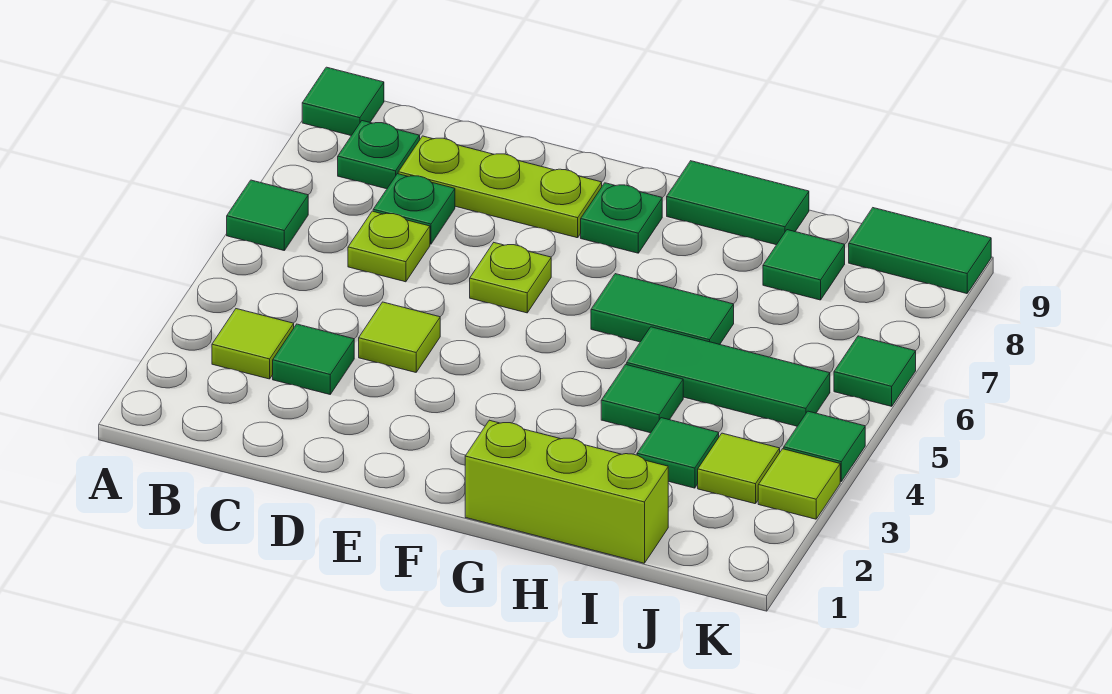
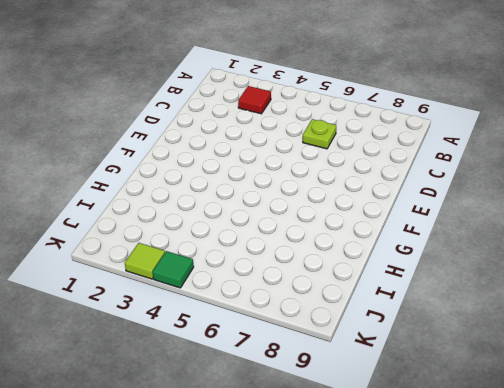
red 1x1 tile [238,86,271,114] -> lime 1x1 tile [212,309,294,379]
none -> green 1x1 tile [227,180,308,250]
none -> green 1x1 tile [302,67,384,136]
none -> green 1x1 plate [338,121,420,189]

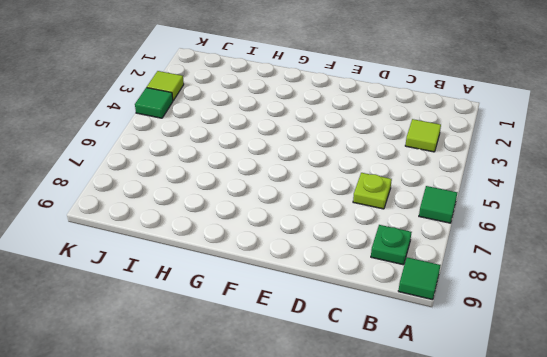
none -> green 1x1 tile [273,324,354,394]
none -> green 1x1 plate [373,174,455,244]
none -> lime 1x3 plate [398,136,602,238]

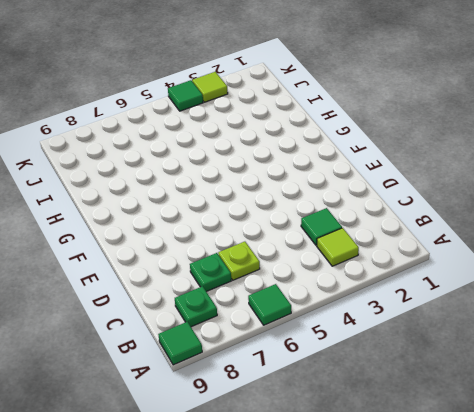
none -> lime 1x3 plate [398,136,602,238]
none -> lime 1x1 tile [359,302,440,372]
none -> lime 1x1 plate [470,243,551,313]

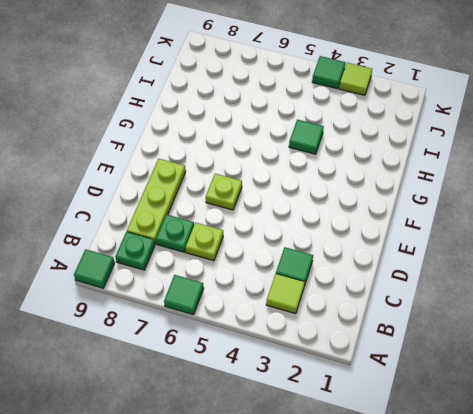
none -> lime 1x1 tile [359,302,440,372]
none -> green 1x1 plate [581,183,662,253]
none -> lime 1x3 brick [465,420,668,563]

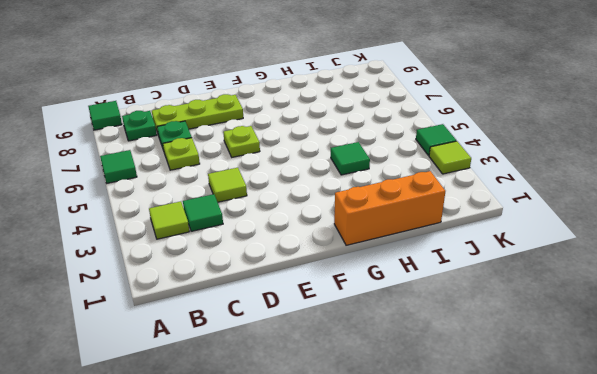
orange 1x3 brick [334,171,445,245] -> lime 1x3 brick [465,420,668,563]
none -> green 1x1 plate [581,183,662,253]
none -> green 1x2 tile [591,274,734,344]
none -> green 1x2 tile [667,161,809,245]

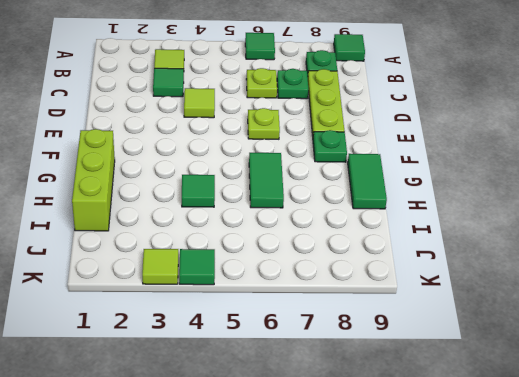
none -> green 1x3 tile [627,327,830,426]
none -> green 1x1 tile [637,418,719,488]
none -> green 1x1 tile [763,230,845,300]

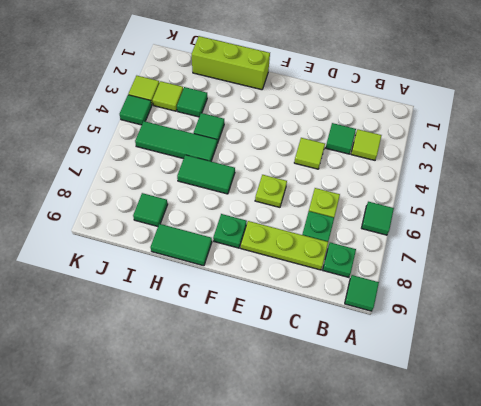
none -> green 1x2 tile [849,208,991,294]
none -> green 1x1 tile [834,336,916,406]

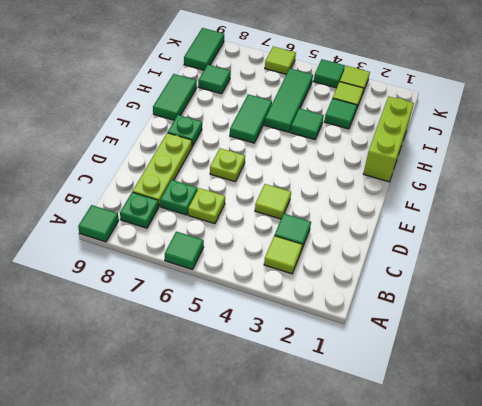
lime 1x1 tile [265,47,296,74] -> green 1x1 tile [834,336,916,406]

